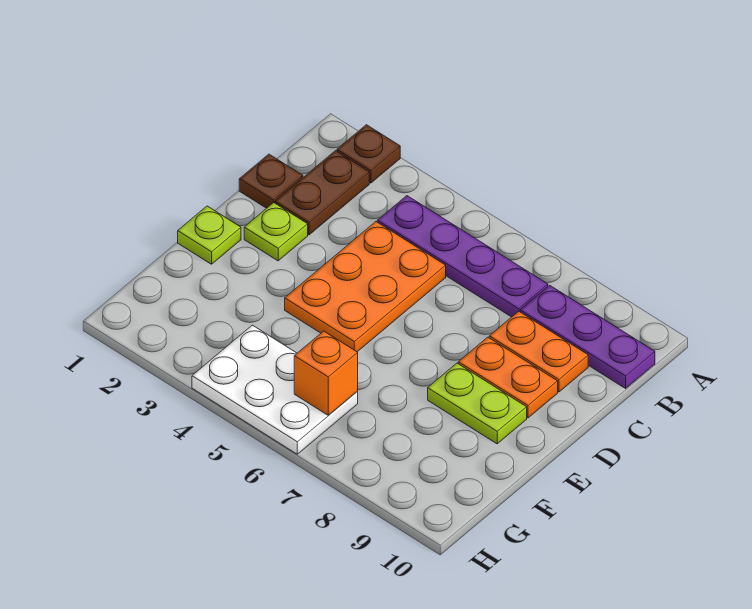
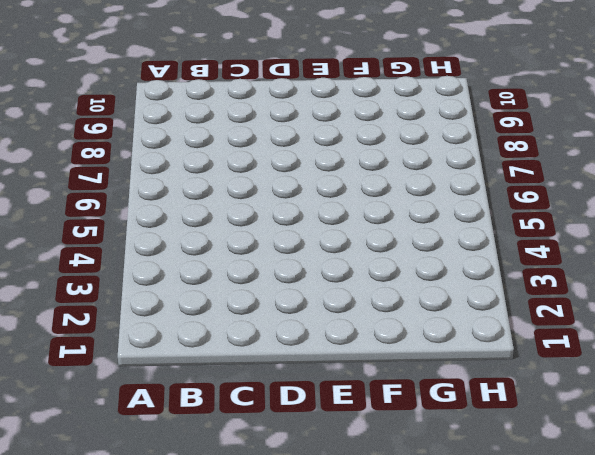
none -> brown 1x1 plate [337,125,400,183]
none -> brown 1x2 plate [275,151,369,235]
none -> purple 1x4 plate [377,196,548,317]

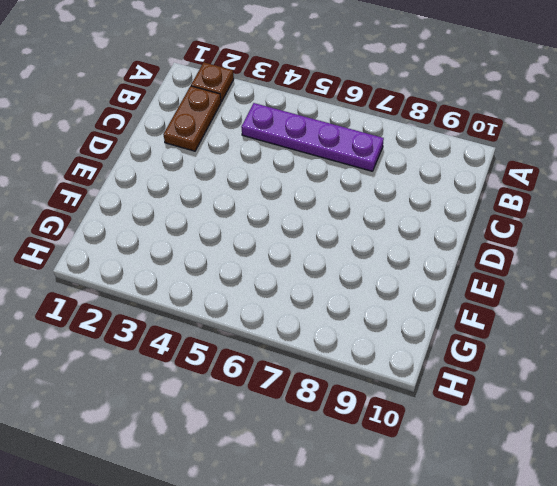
none -> purple 1x3 plate [520,285,655,388]
none -> brown 1x1 plate [239,154,303,208]
none -> orange 2x3 plate [285,222,446,352]

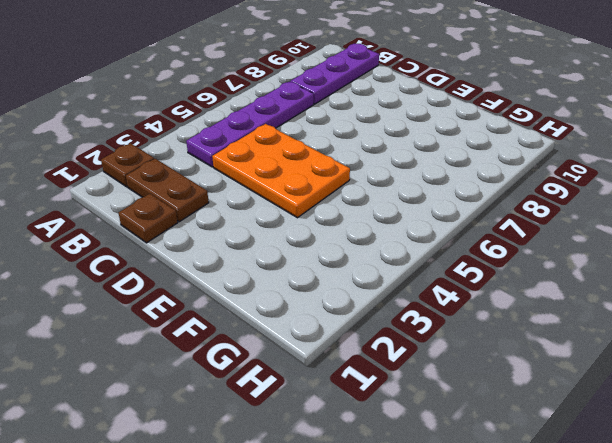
none -> orange 1x2 plate [489,311,588,392]
none -> lime 1x1 plate [244,203,308,261]
none -> orange 1x2 plate [458,337,558,418]

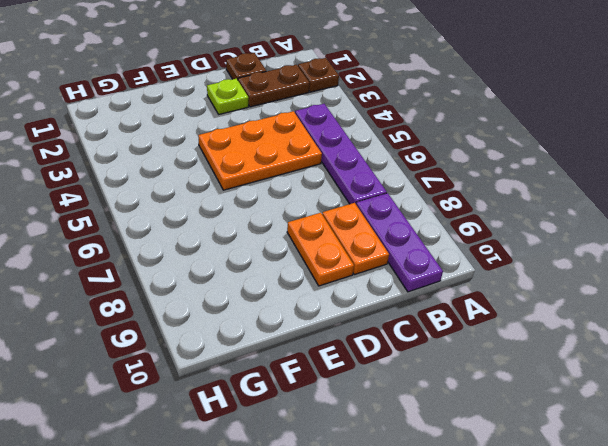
none -> lime 1x1 plate [178,206,241,264]
none -> lime 1x2 plate [428,363,527,444]
none -> white 2x3 plate [192,325,358,454]

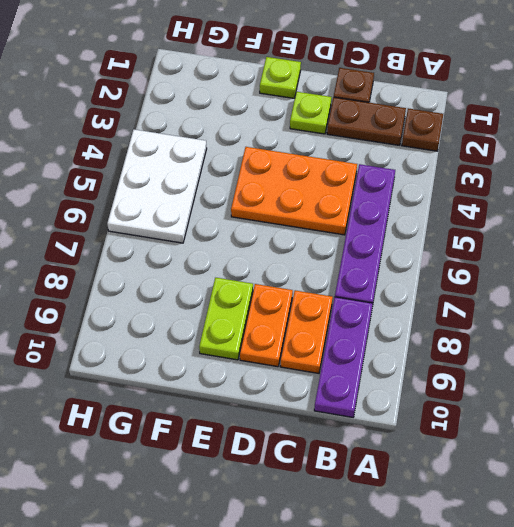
none -> orange 1x1 brick [294,331,358,415]

